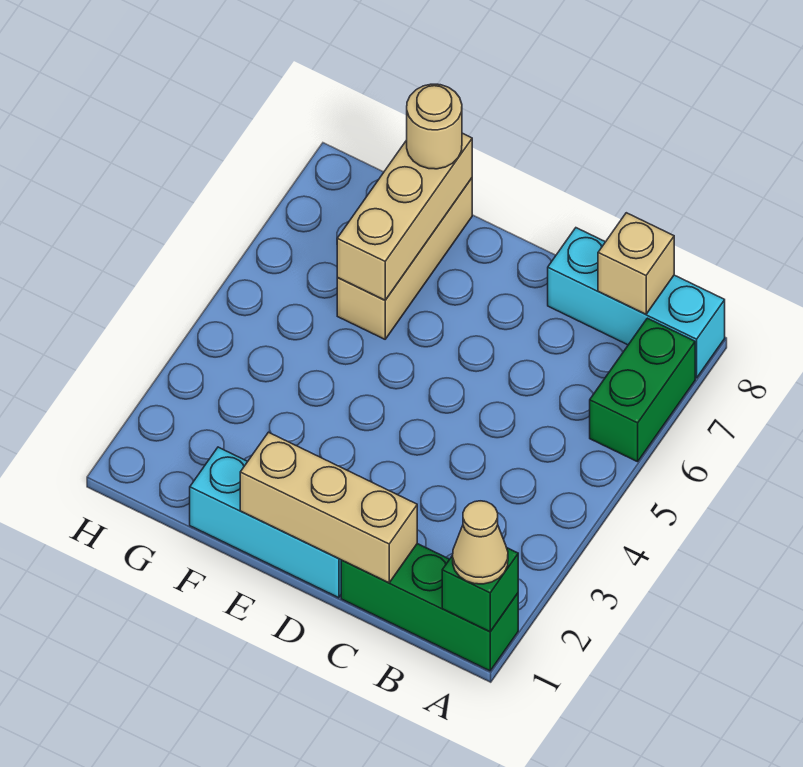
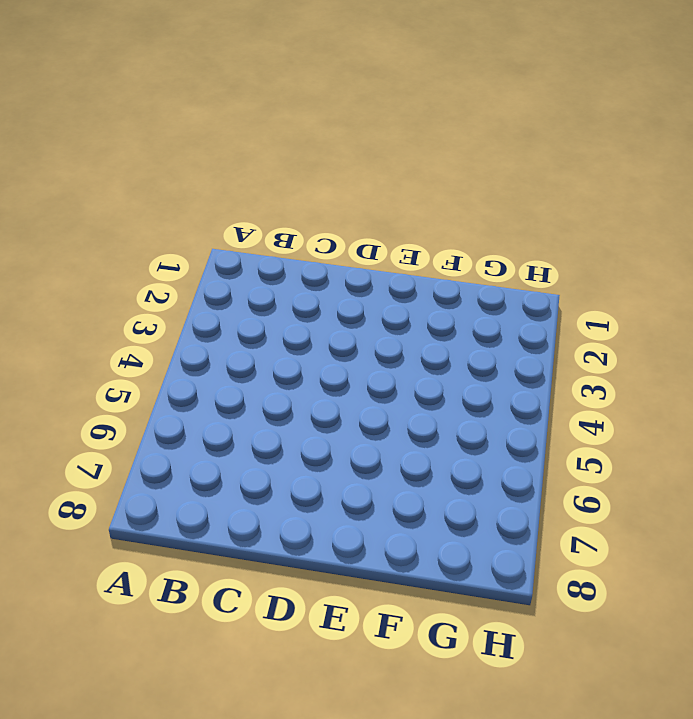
none -> green 1x3 brick [341,544,518,671]
none -> green 1x2 brick [590,318,695,462]

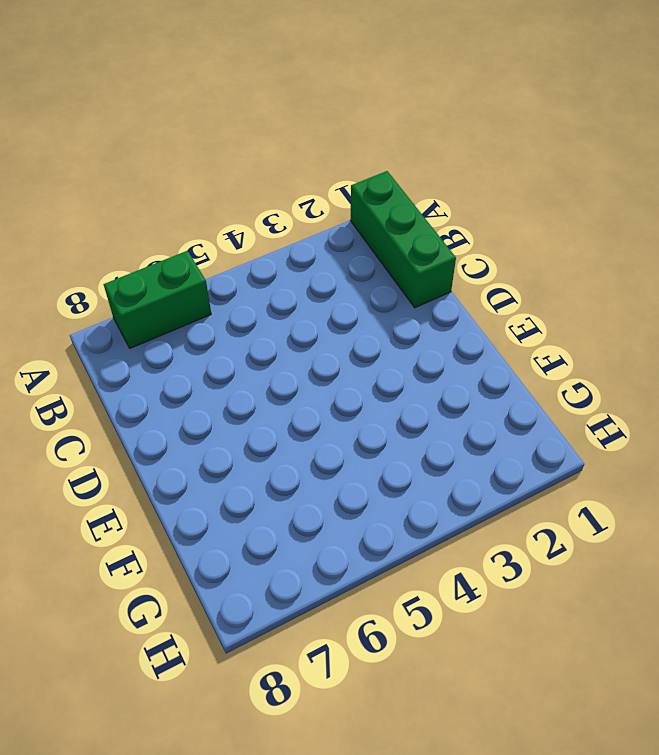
none -> cyan 1x3 brick [548,228,725,378]
none -> cyan 1x3 brick [190,447,341,598]

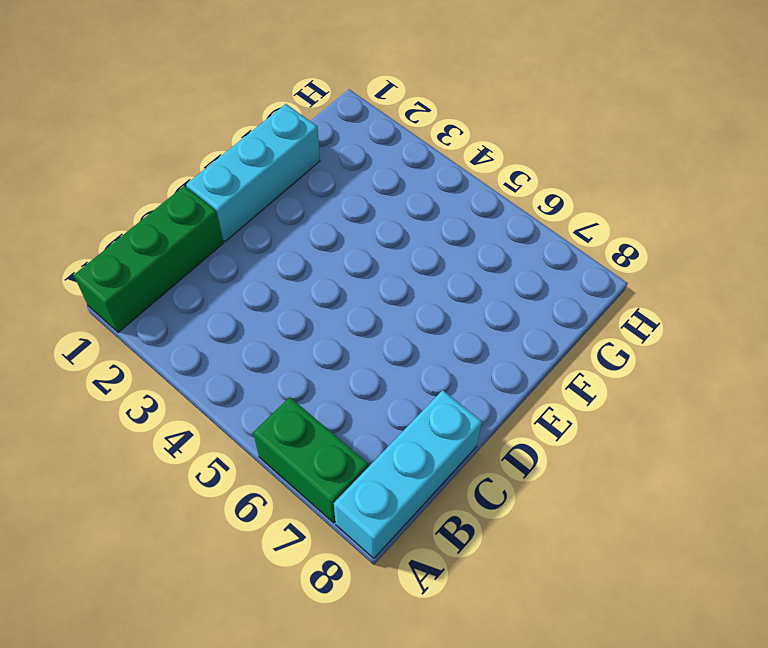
none -> tan 1x3 brick [337,178,472,339]
none -> green 1x1 brick [442,548,518,632]

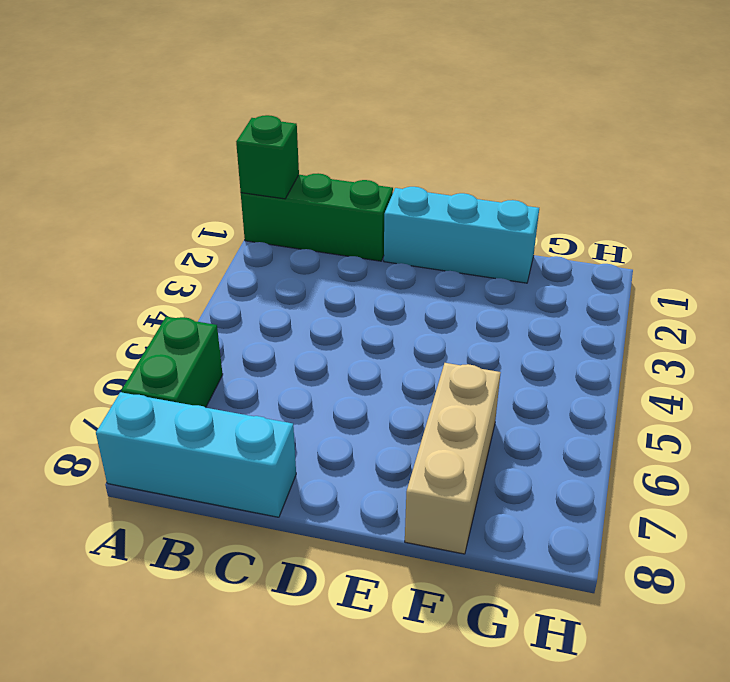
none -> tan 1x1 brick [598,213,674,314]
none -> tan 1x3 brick [240,432,417,583]

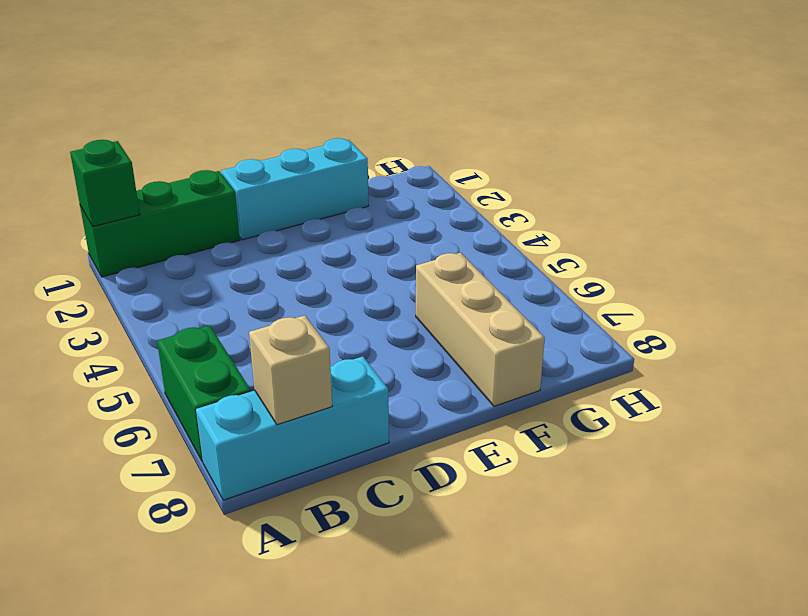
none -> tan 1x3 brick [240,432,417,583]
none -> tan 1x3 brick [337,133,472,300]

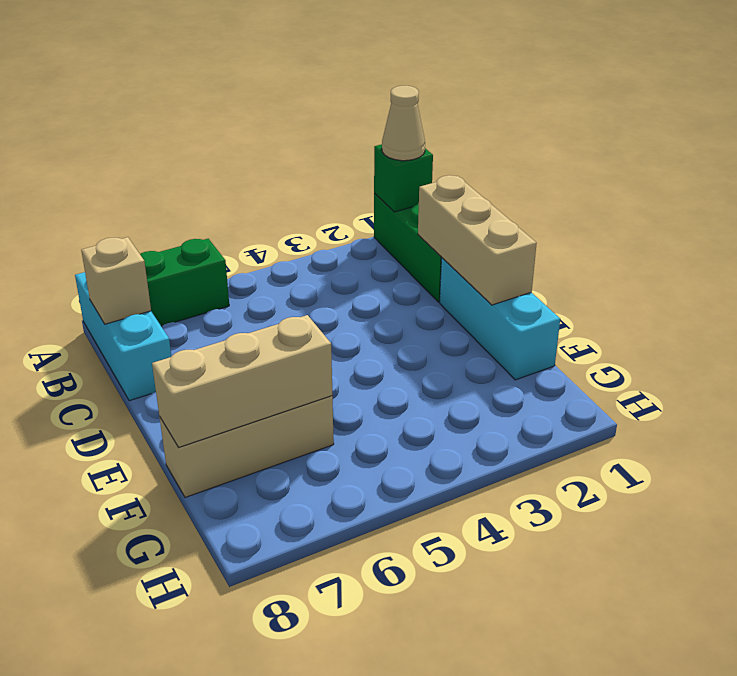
none -> tan 1x1 round brick [407,84,462,169]

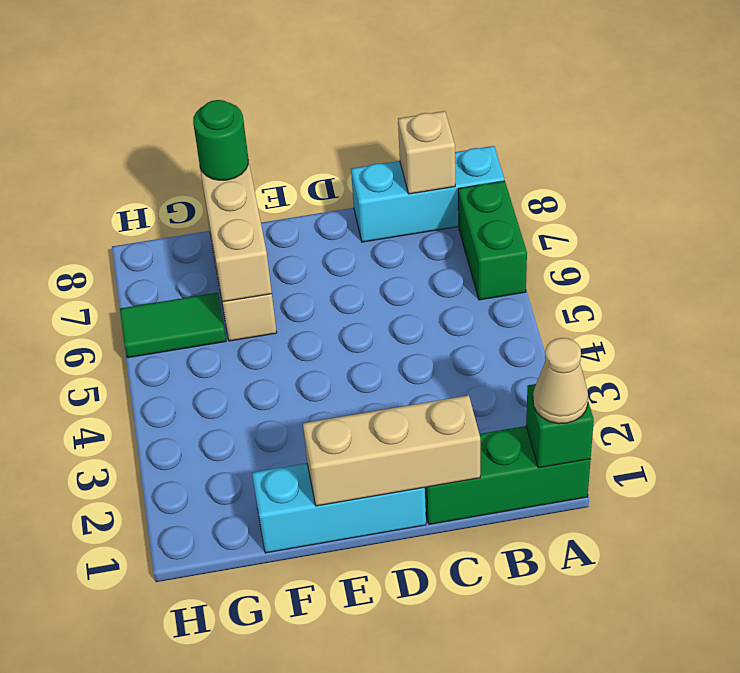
green 1x1 round brick [193,100,248,180] -> tan 1x1 round brick [407,84,462,169]
green 1x2 tile [120,293,226,358] -> none

